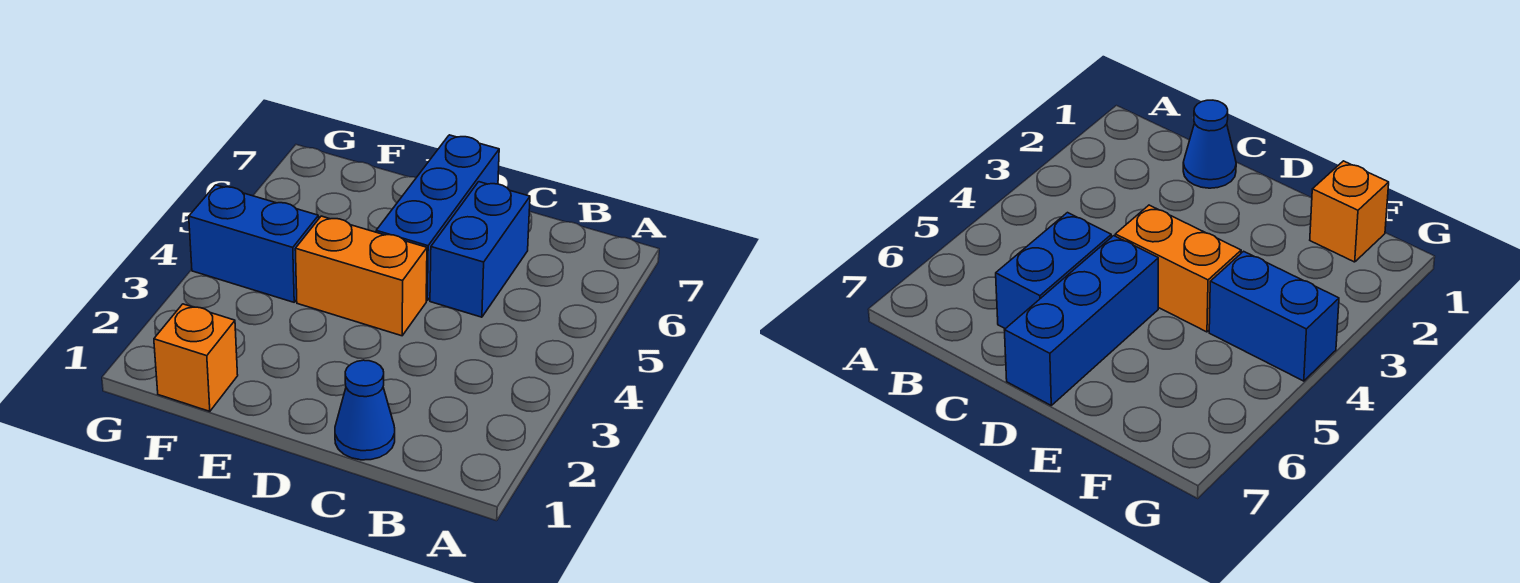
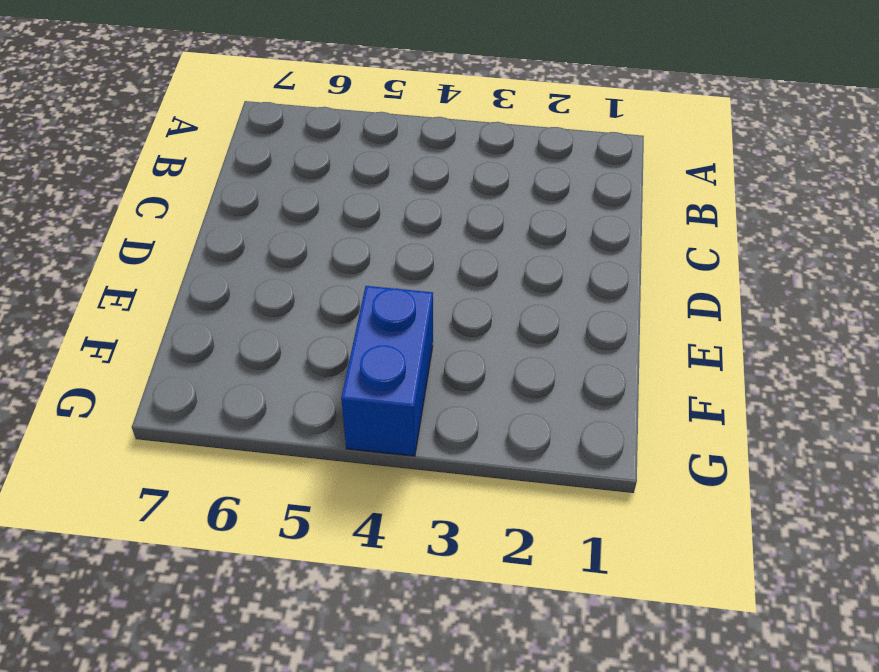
none -> blue 1x1 cone [335,360,395,460]
none -> blue 1x2 brick [430,182,530,317]

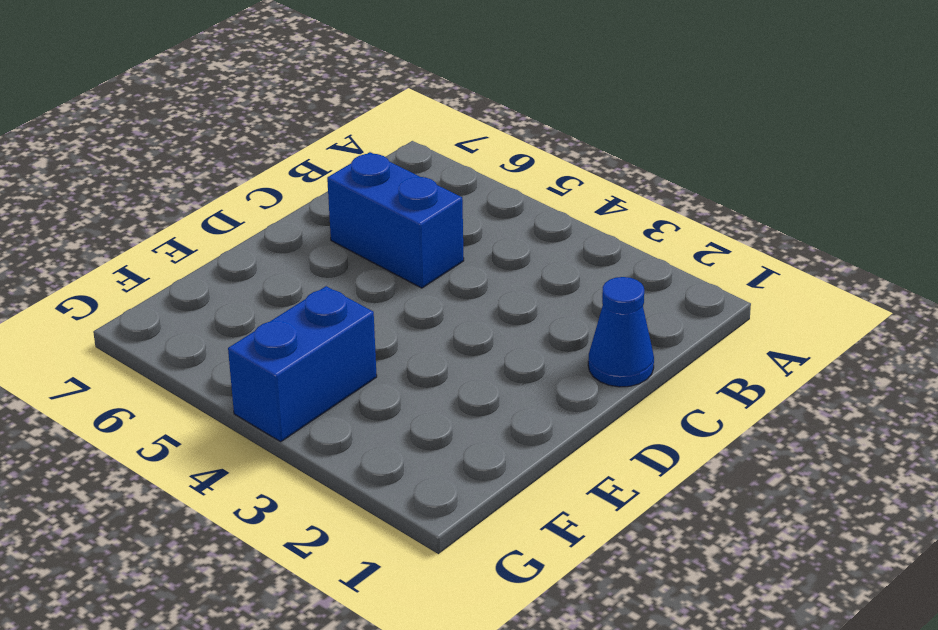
none -> orange 1x2 brick [295,216,427,336]
none -> blue 1x3 brick [376,135,499,301]

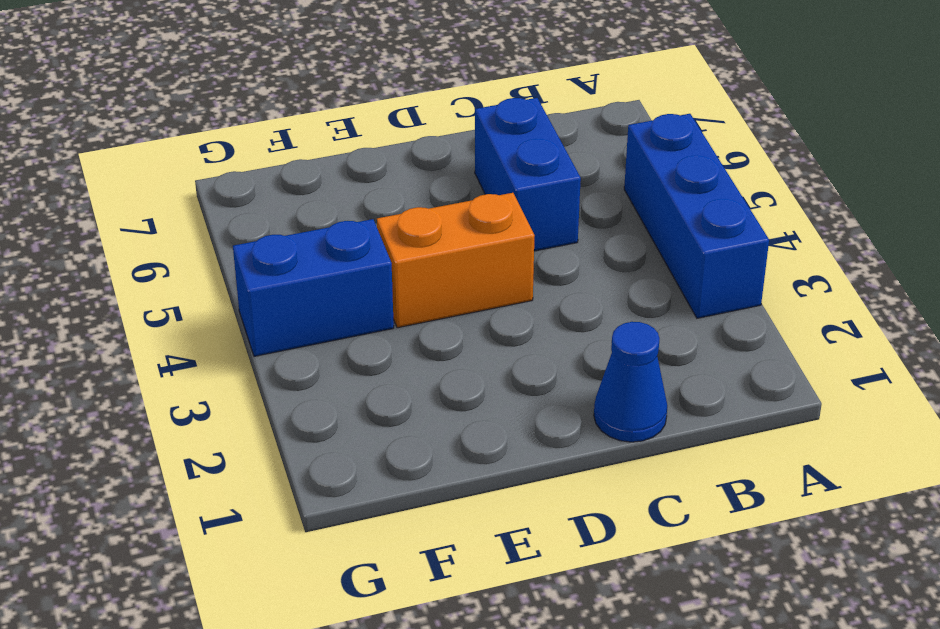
blue 1x3 brick [624,114,769,318] -> blue 1x3 brick moved to [376,135,499,301]
none -> orange 1x1 brick [154,304,238,411]

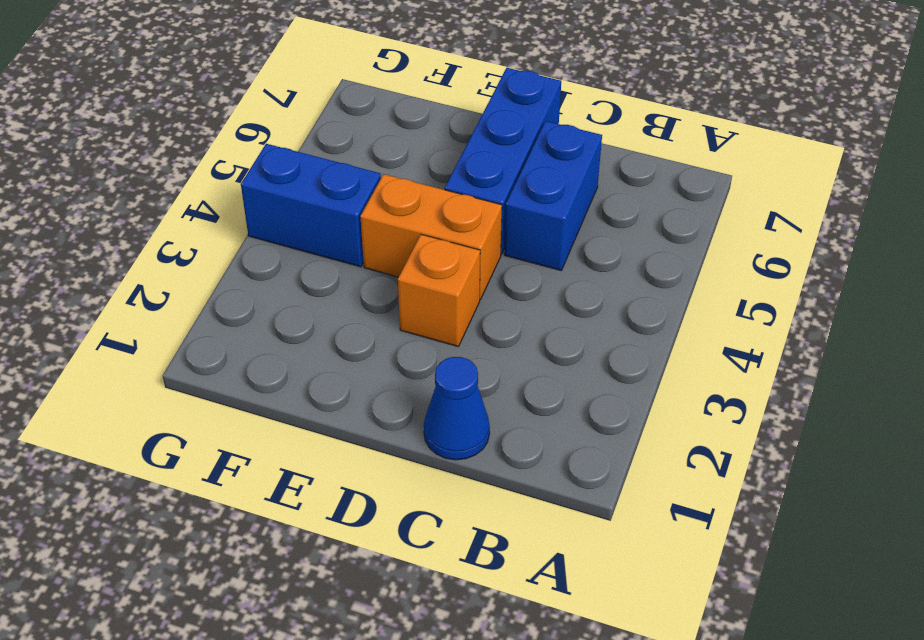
orange 1x1 brick [398,235,480,347] -> orange 1x1 brick moved to [154,304,238,411]

